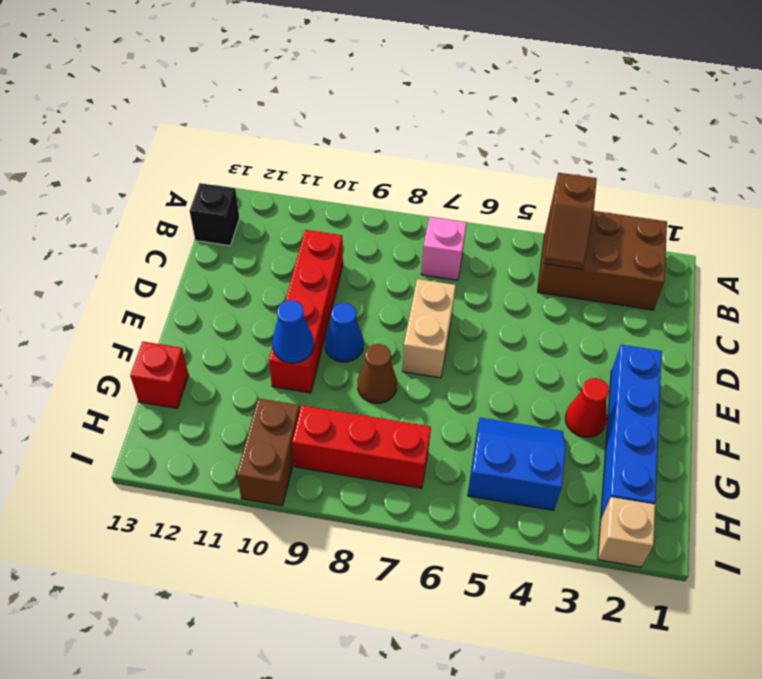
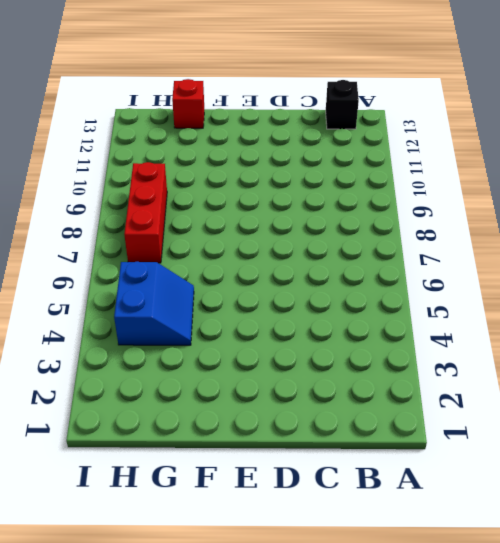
none -> brown 2x3 brick [538,208,667,310]
none -> pink 1x1 brick [421,217,467,280]
none -> red 1x4 brick [269,230,343,393]

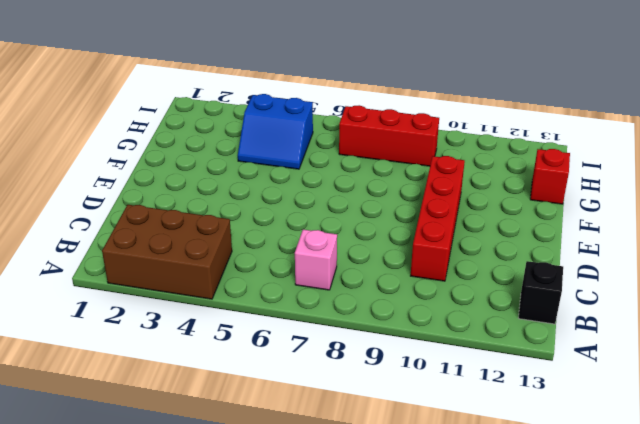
none -> tan 1x2 brick [402,279,456,378]
none -> blue 1x4 brick [601,345,662,518]
none -> blue 1x1 cone [325,303,364,362]

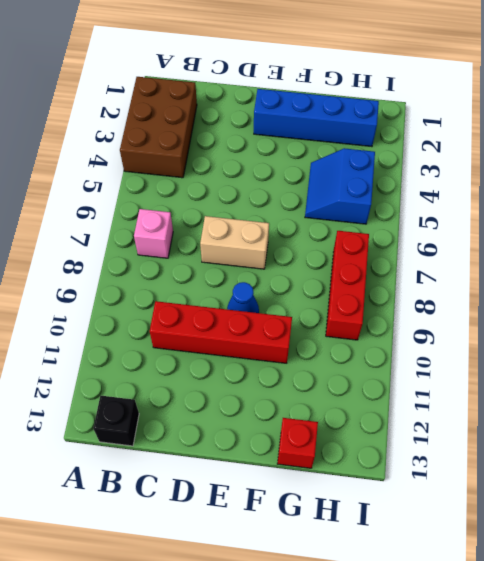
none -> red 1x1 cone [565,378,609,437]
none -> brown 1x1 cone [358,344,397,403]
none -> brown 1x2 brick [237,398,300,506]

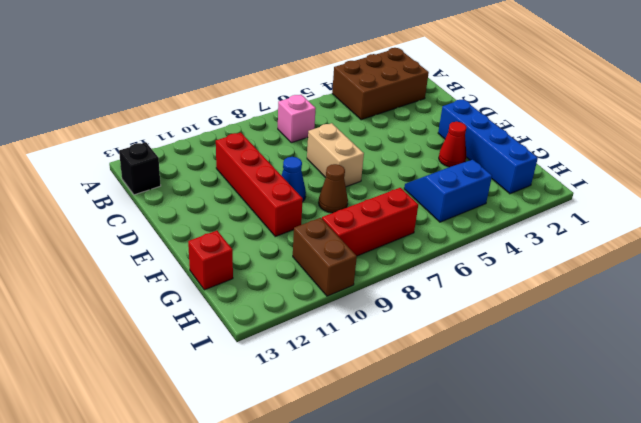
none -> tan 1x1 brick [598,497,655,567]
none -> brown 1x2 slope [544,173,597,269]
none -> blue 1x1 cone [272,300,314,363]

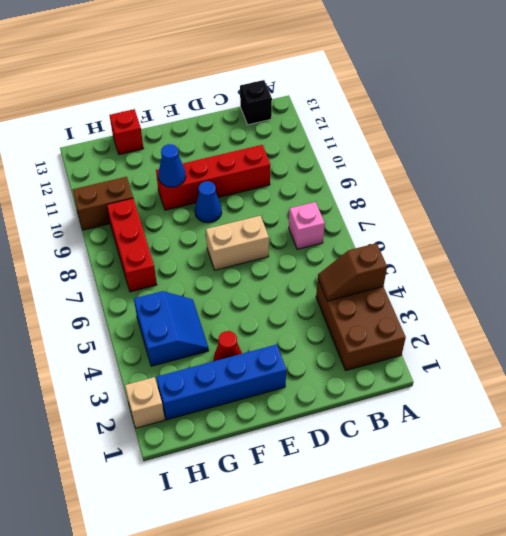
none -> brown 1x1 cone [358,344,397,403]

